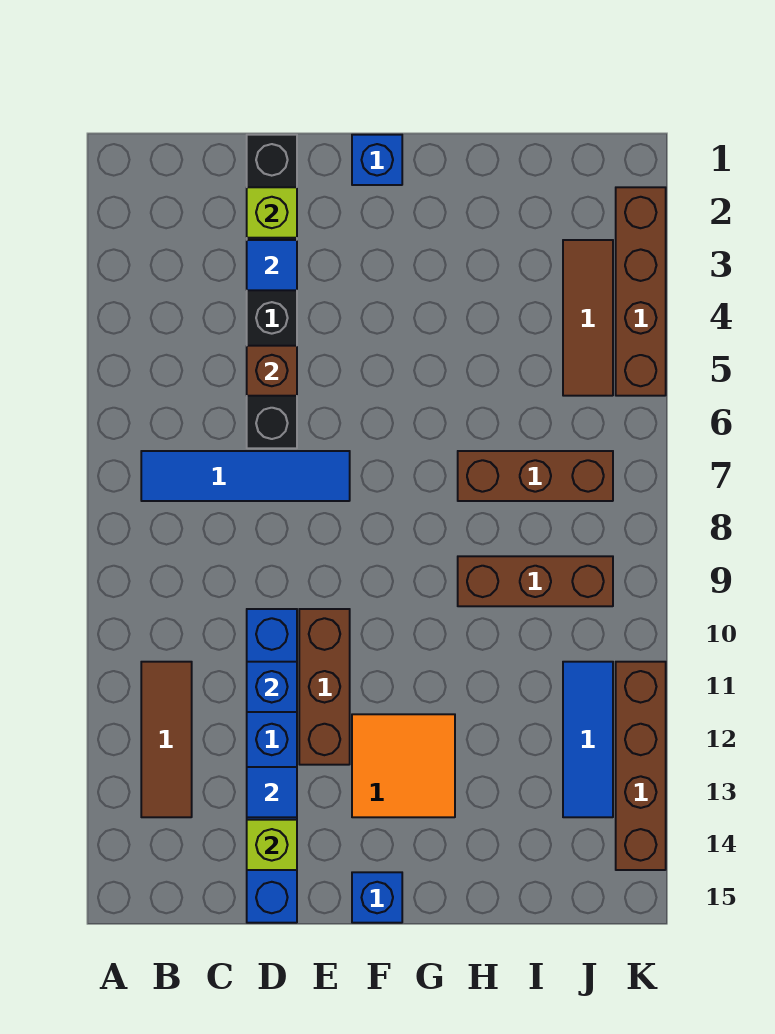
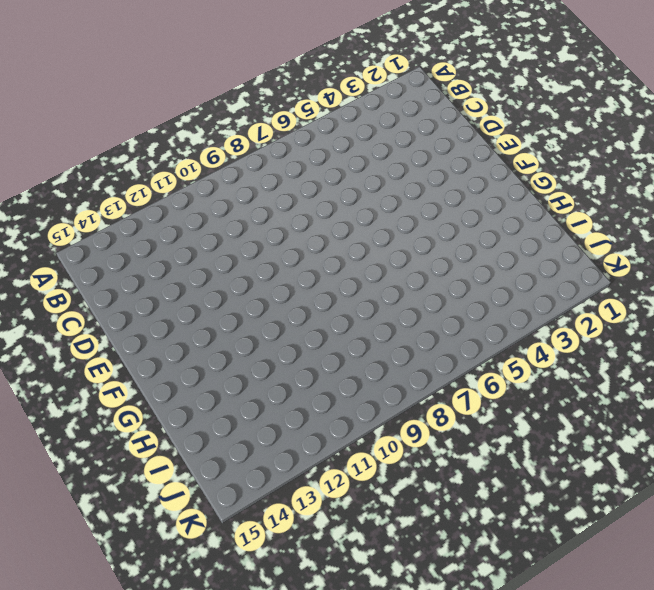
none -> blue 1x4 tile [141,451,350,501]
none -> brown 1x3 tile [141,662,192,817]
none -> black 1x6 brick [247,135,297,448]

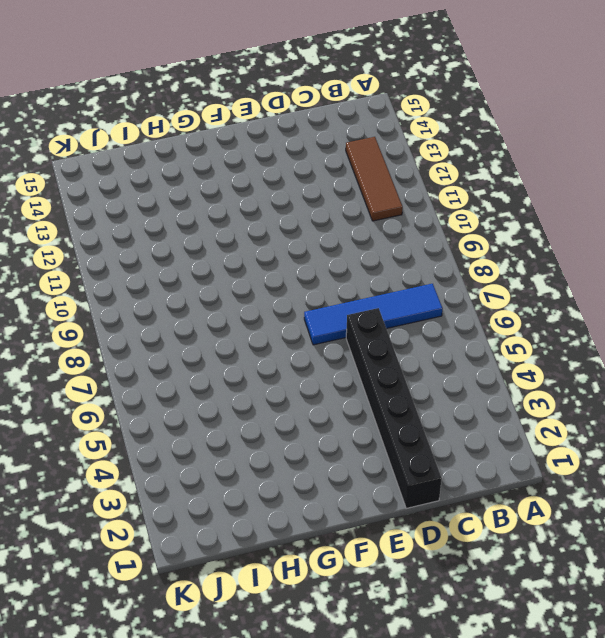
none -> blue 1x6 brick [247,609,297,923]
none -> brown 1x3 brick [299,609,350,765]
none -> blue 1x1 brick [352,135,402,185]

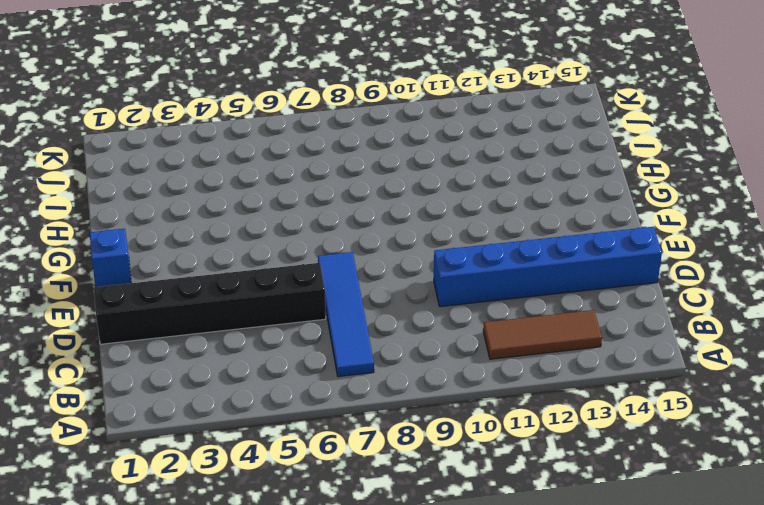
none -> brown 1x3 brick [299,609,350,765]
none -> orange 2x2 tile [352,714,455,817]
none -> blue 1x1 brick [352,872,402,923]

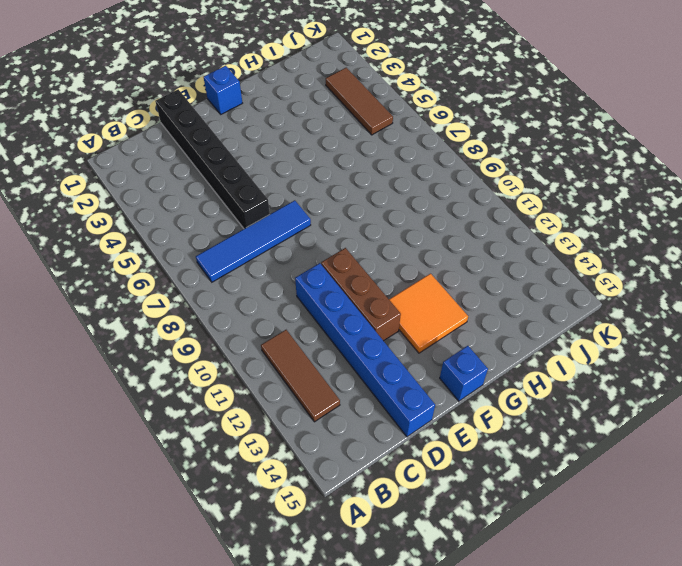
none -> brown 1x3 brick [458,451,613,501]
none -> brown 1x3 brick [458,556,613,606]
none -> blue 1x3 tile [563,662,613,817]

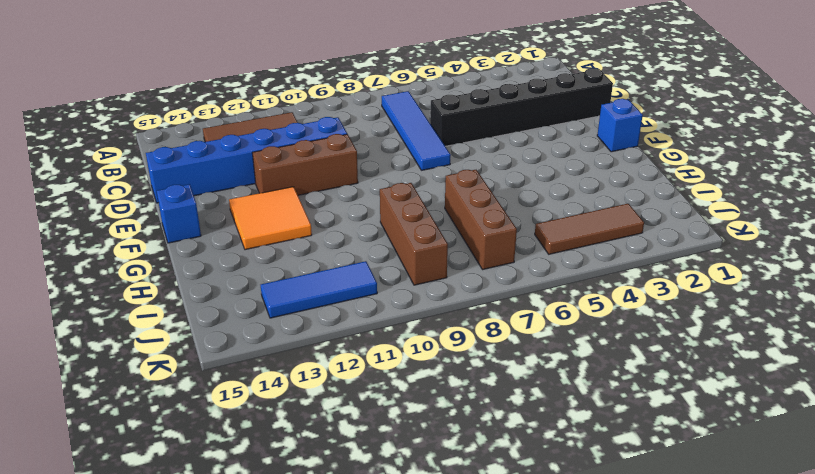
none -> brown 1x4 brick [616,187,666,396]
none -> brown 1x4 brick [616,662,666,870]
none -> lime 1x1 brick [247,187,297,238]

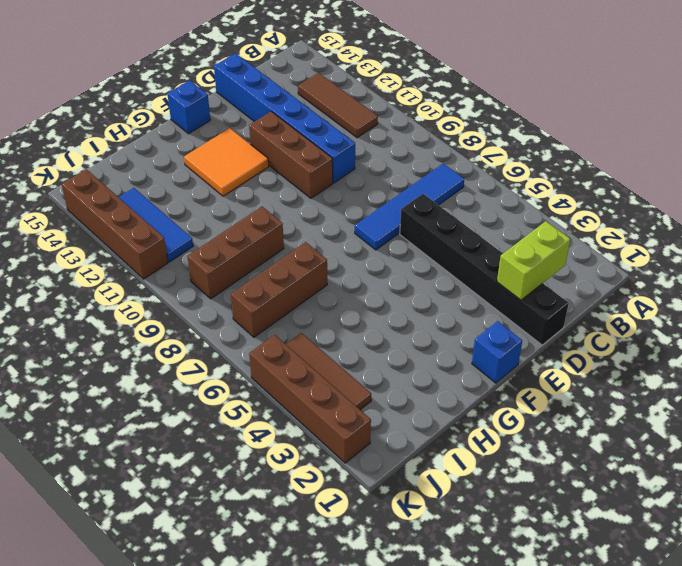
lime 1x2 brick [497,221,570,300] -> lime 1x1 brick [247,187,297,238]
none -> blue 1x1 tile [247,240,297,290]
none -> brown 1x1 brick [247,346,297,396]
none -> blue 1x1 brick [247,662,297,712]

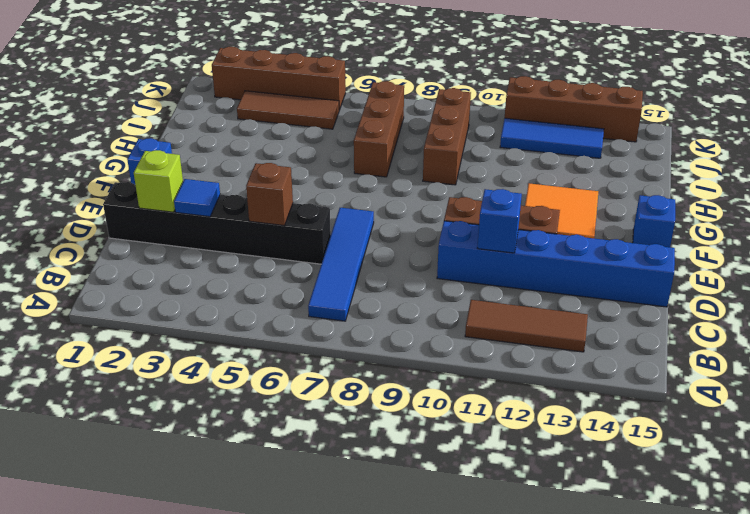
none -> blue 1x1 tile [247,767,297,817]
none -> lime 1x1 brick [247,820,297,870]

